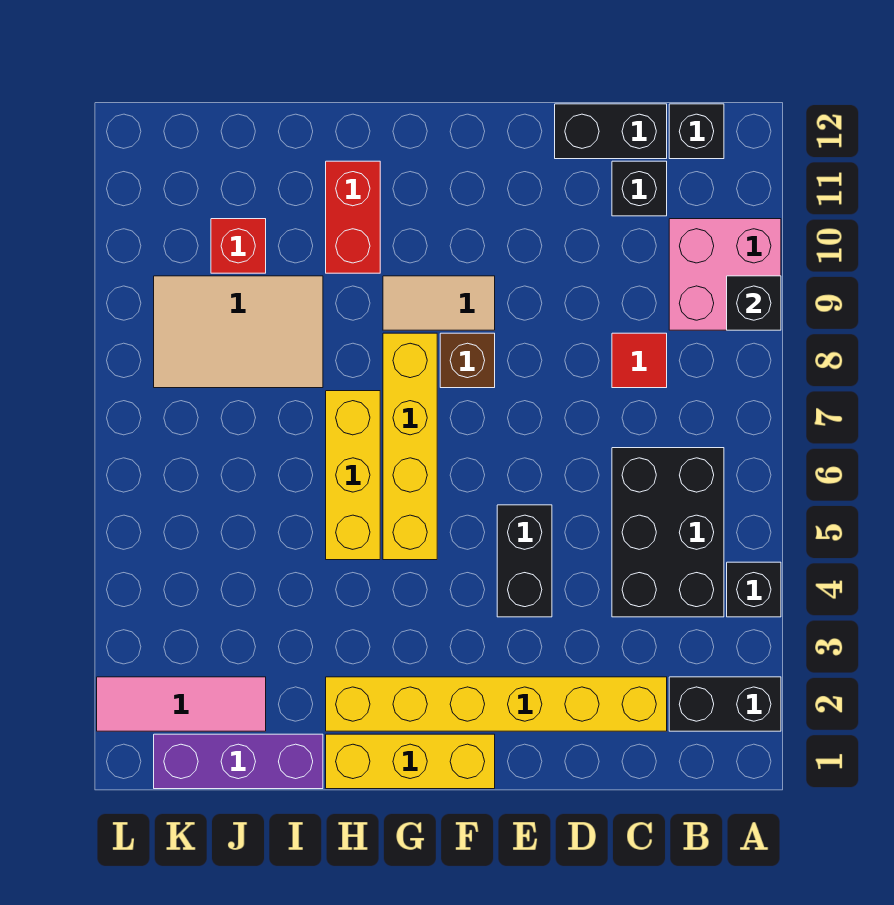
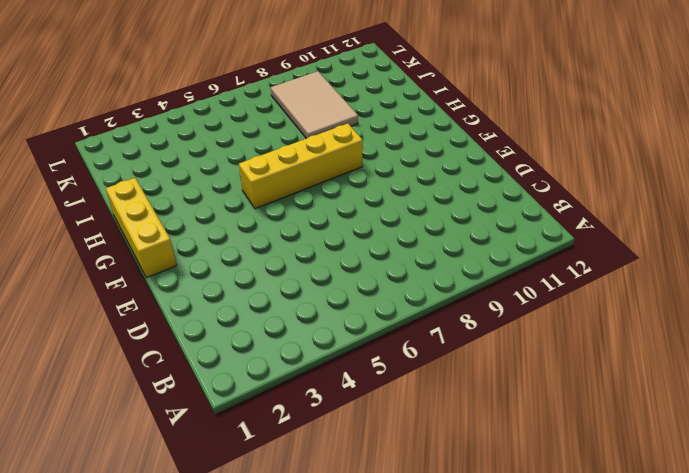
none -> black 1x2 brick [669,677,781,731]
none -> black 1x1 brick [727,562,781,617]
none -> pink 2x2 brick [669,219,781,330]

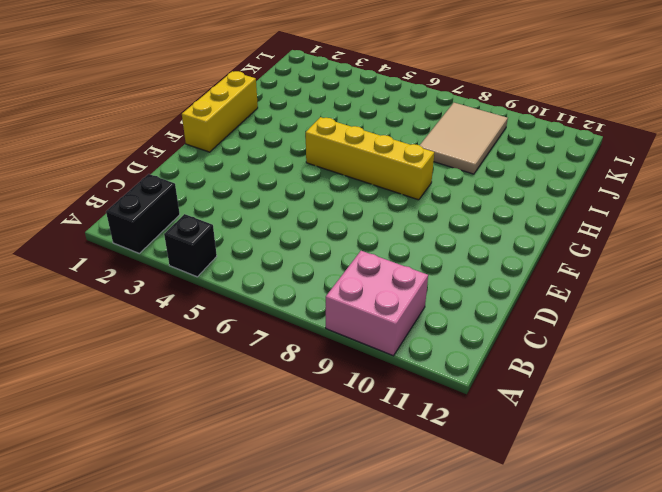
none -> black 2x3 brick [612,448,724,617]
none -> black 1x1 brick [669,104,724,159]
none -> yellow 1x6 brick [326,677,667,731]

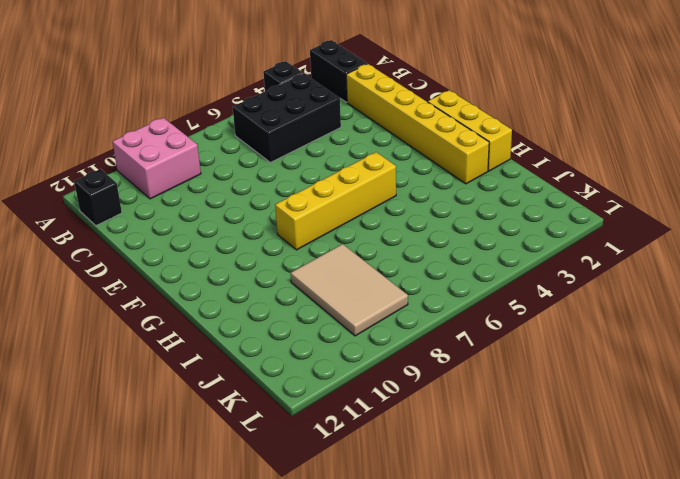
none -> red 1x1 tile [612,333,667,388]
none -> black 1x1 brick [612,161,667,216]
none -> black 1x2 brick [555,104,667,159]

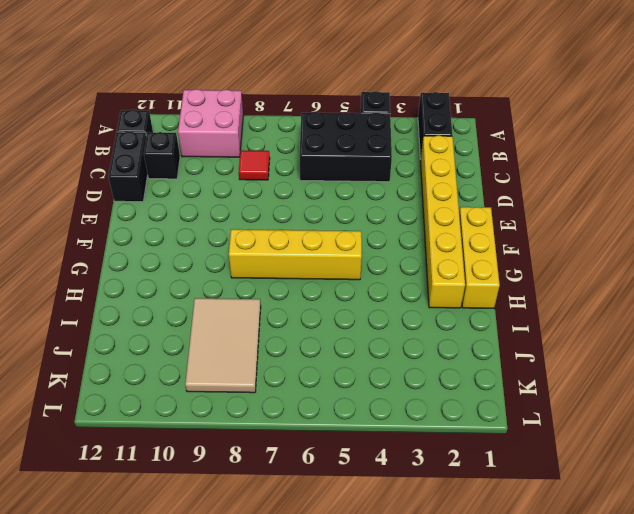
none -> black 1x2 brick [497,505,552,617]
none -> brown 1x1 brick [440,333,495,388]
none -> tan 1x2 tile [383,276,495,330]

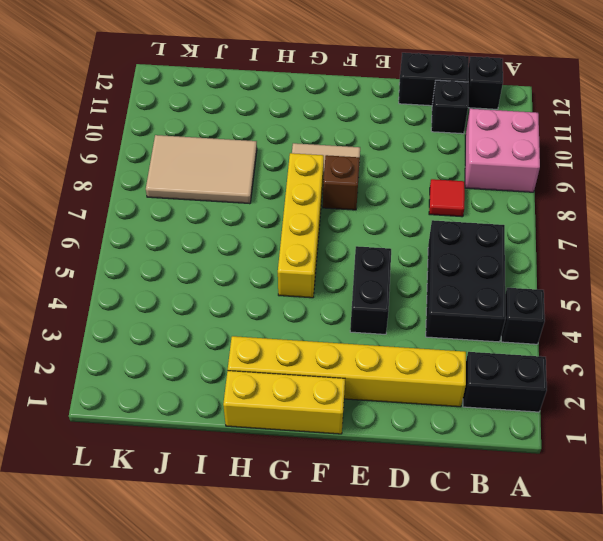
none -> yellow 1x3 brick [326,391,380,560]
none -> red 1x2 brick [326,161,380,273]
none -> purple 1x3 brick [154,734,323,789]

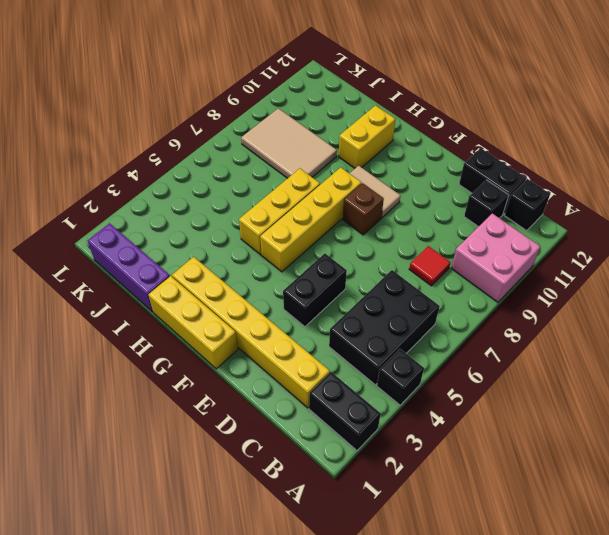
yellow 1x2 brick [338,106,396,168] -> red 1x2 brick [326,161,380,273]
none -> pink 1x3 tile [97,677,266,731]
none -> red 1x1 brick [211,219,266,273]
none -> black 1x1 brick [727,276,781,330]

